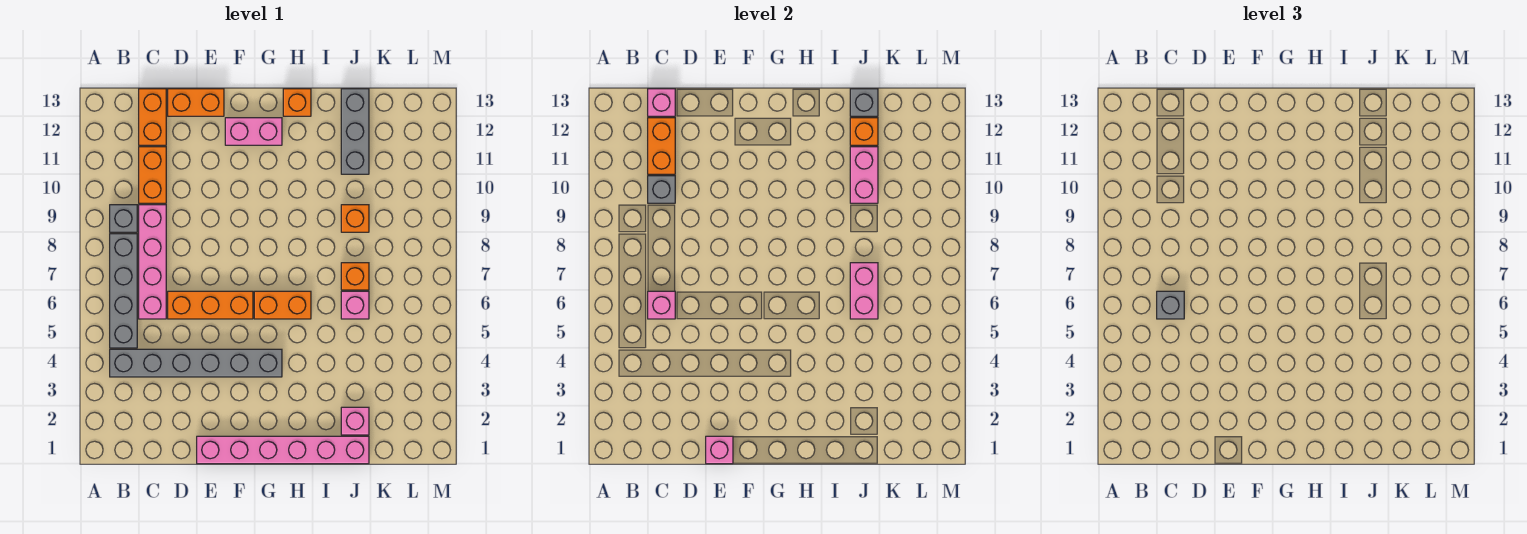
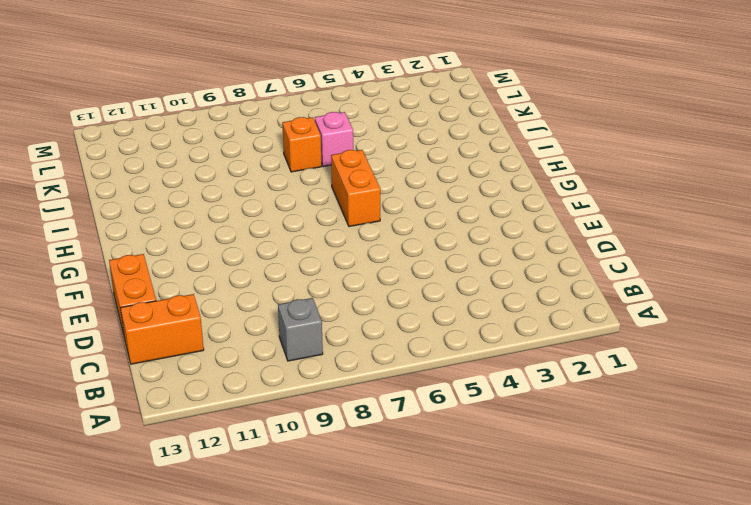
none -> grey 1x6 brick [110,349,282,377]
none -> grey 1x4 brick [110,234,137,348]
none -> pink 1x4 brick [139,205,166,319]

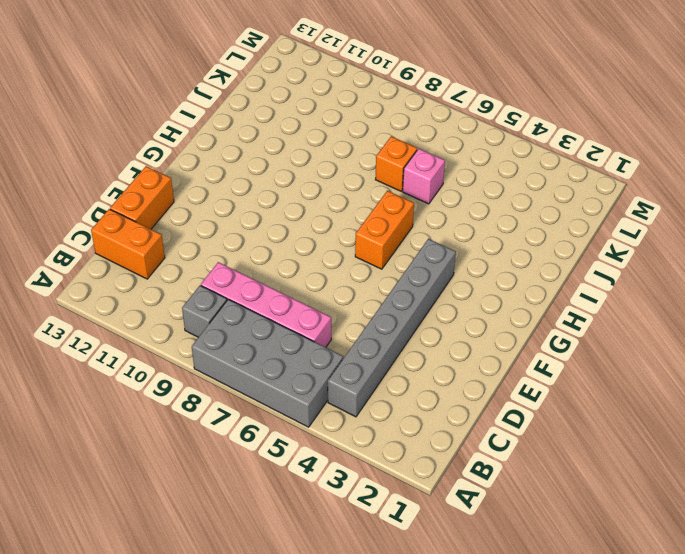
grey 2x4 brick [192,299,343,427] -> grey 1x4 brick [110,234,137,348]
none -> orange 1x2 brick [139,147,166,203]
none -> orange 1x3 brick [168,291,253,319]
none -> pink 1x6 brick [197,436,369,464]

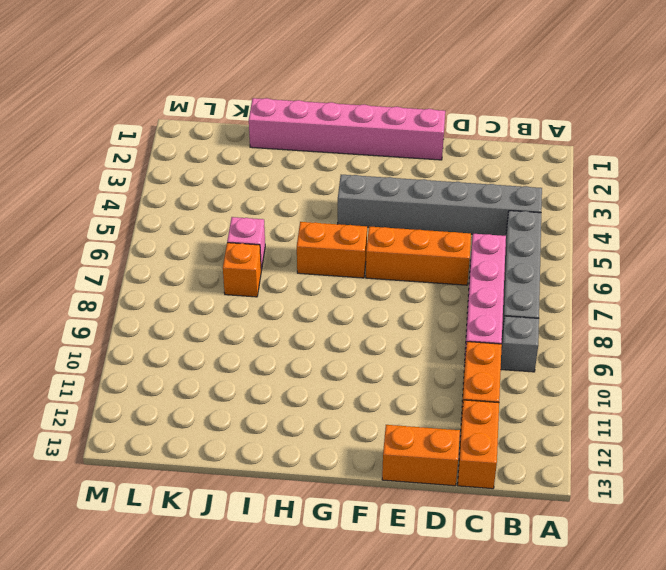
none -> pink 1x2 brick [225,118,282,145]
none -> orange 1x1 brick [283,89,311,116]
none -> pink 1x1 brick [341,407,369,435]

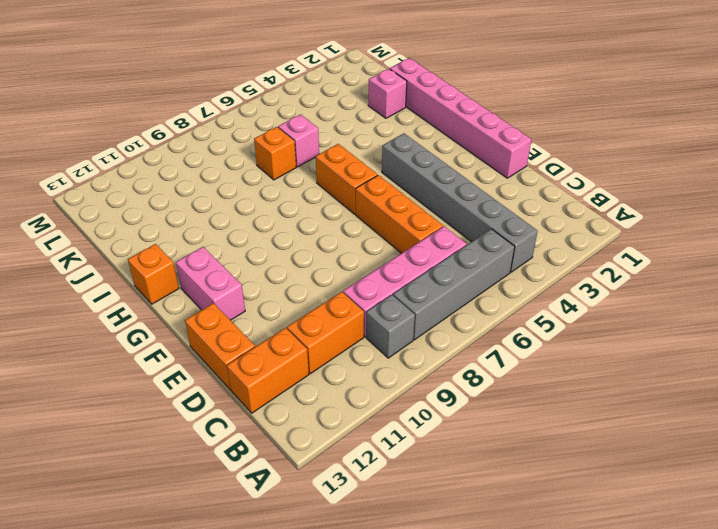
none -> orange 1x1 brick [341,205,369,232]
none -> grey 1x3 brick [341,89,369,174]
none -> pink 1x1 brick [648,291,675,319]

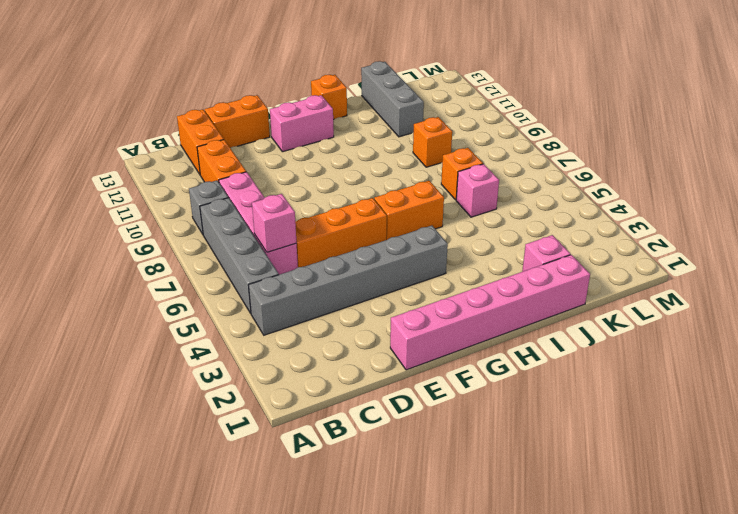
none -> grey 1x1 brick [648,176,675,203]
none -> orange 1x2 brick [648,118,675,174]
none -> pink 1x1 brick [648,89,675,116]

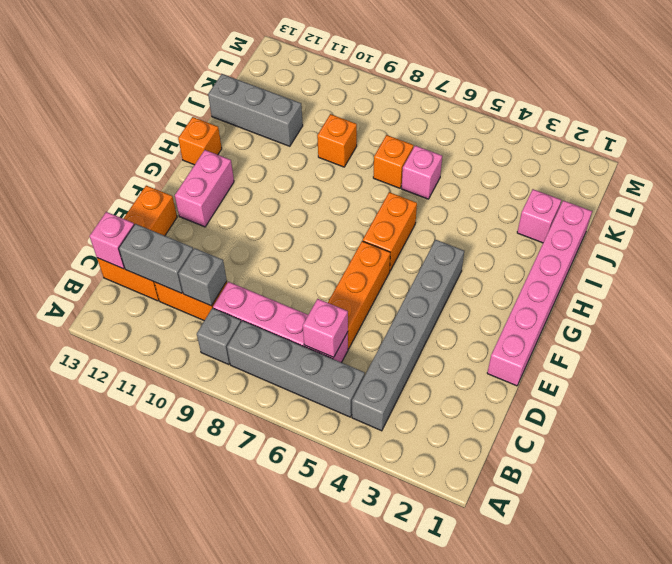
grey 1x2 brick [119,224,193,293] -> orange 1x2 brick [648,118,675,174]
none -> pink 1x1 brick [706,436,733,464]
none -> pink 1x2 brick [850,263,878,319]
none -> pink 1x2 brick [850,147,878,203]

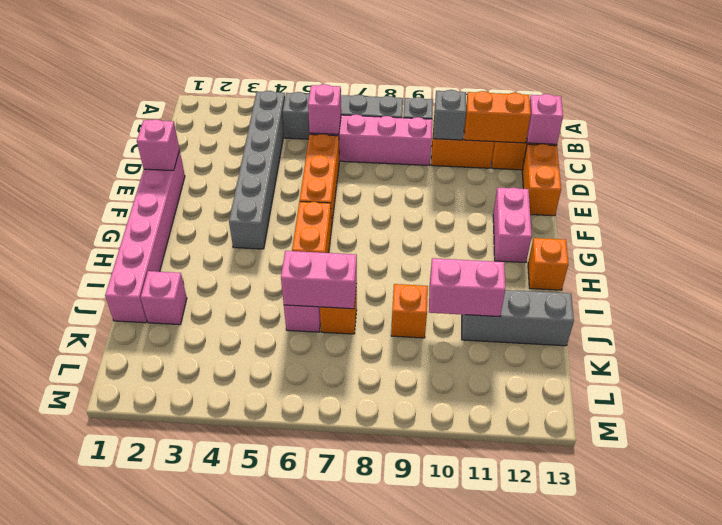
none -> orange 1x1 brick [850,118,878,145]
none -> grey 1x1 brick [850,89,878,116]
none -> grey 1x1 brick [1157,291,1184,319]

